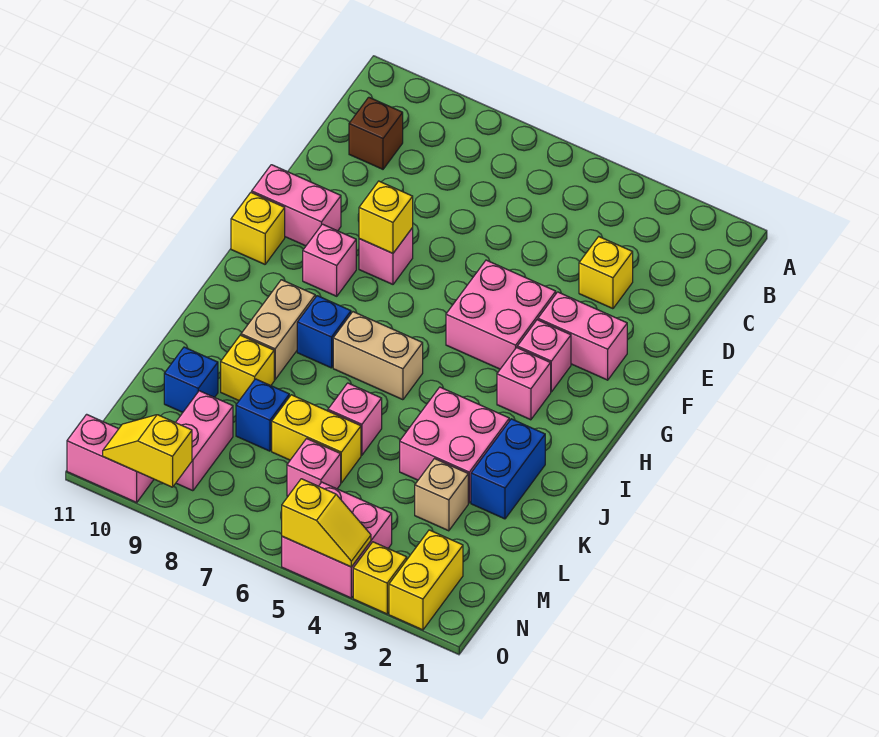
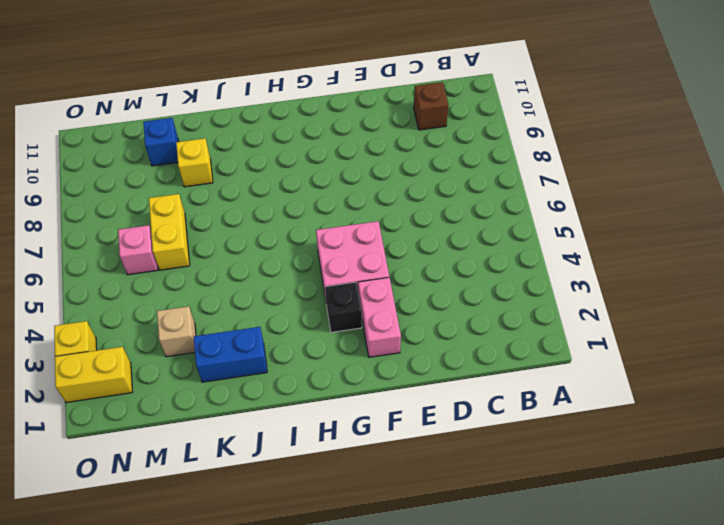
black 1x1 brick [325,282,362,332] -> pink 1x1 brick [517,320,571,392]
none -> yellow 1x1 brick [579,237,633,309]
none -> pink 1x1 brick [359,228,413,284]
none -> pink 1x2 brick [252,165,341,246]
none -> pink 1x1 brick [303,224,356,296]

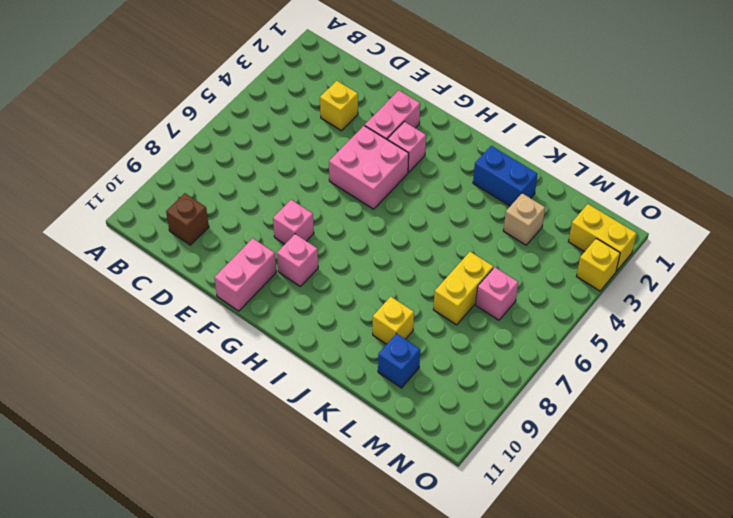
none -> yellow 1x1 brick [231,192,285,264]
none -> pink 1x1 brick [497,348,551,420]
none -> tan 1x2 brick [333,312,423,400]
none -> blue 1x1 brick [297,296,351,368]

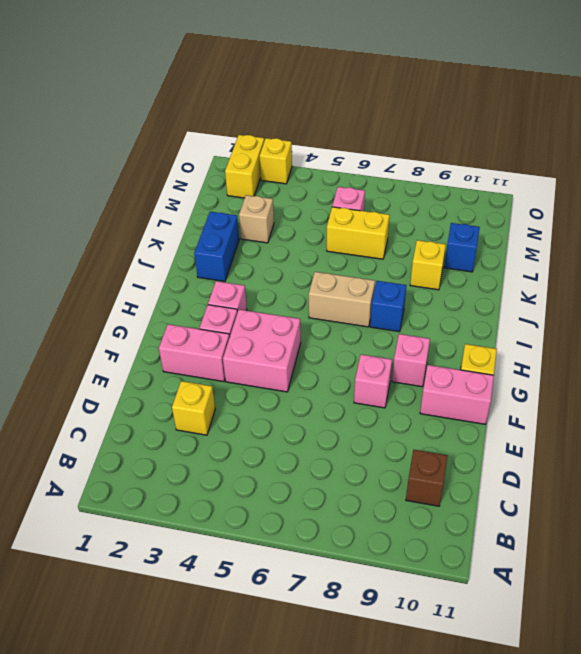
none -> tan 1x2 brick [241,280,315,380]
none -> pink 2x2 brick [400,387,509,503]
none -> pink 1x1 brick [328,383,382,455]
none -> blue 1x1 brick [236,379,289,451]

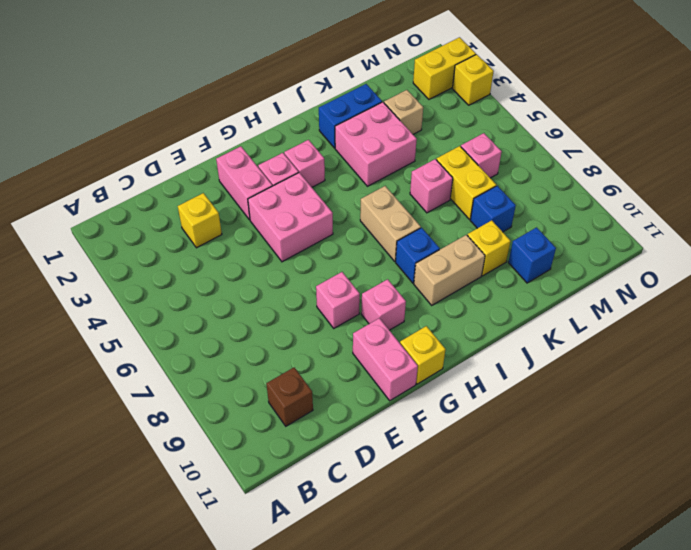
none -> pink 1x2 brick [176,391,233,491]
none -> pink 2x2 brick [282,482,392,598]
none -> pink 1x2 brick [67,414,154,502]
none -> yellow 1x1 brick [359,181,413,253]

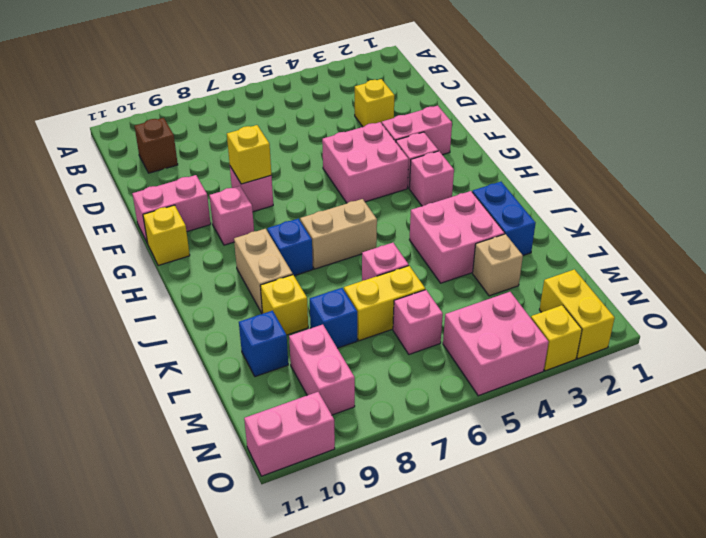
none -> yellow 1x2 slope [282,479,371,567]
none -> yellow 1x2 slope [103,415,192,487]

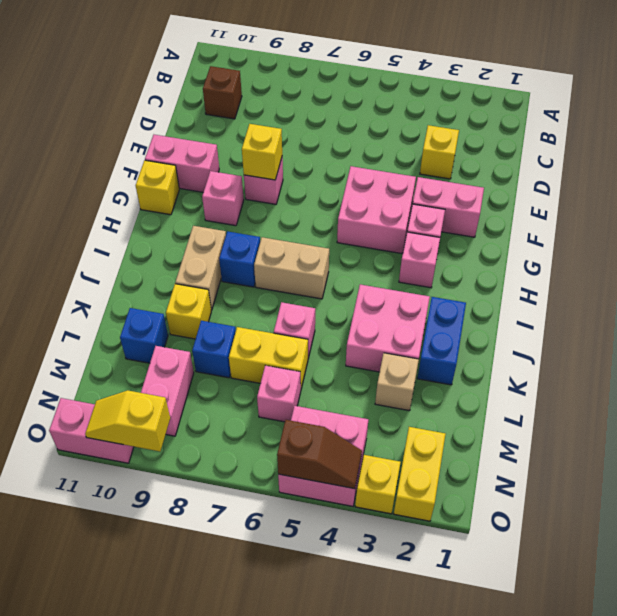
brown 1x2 slope [277,420,362,489] -> yellow 1x2 slope [282,479,371,567]

